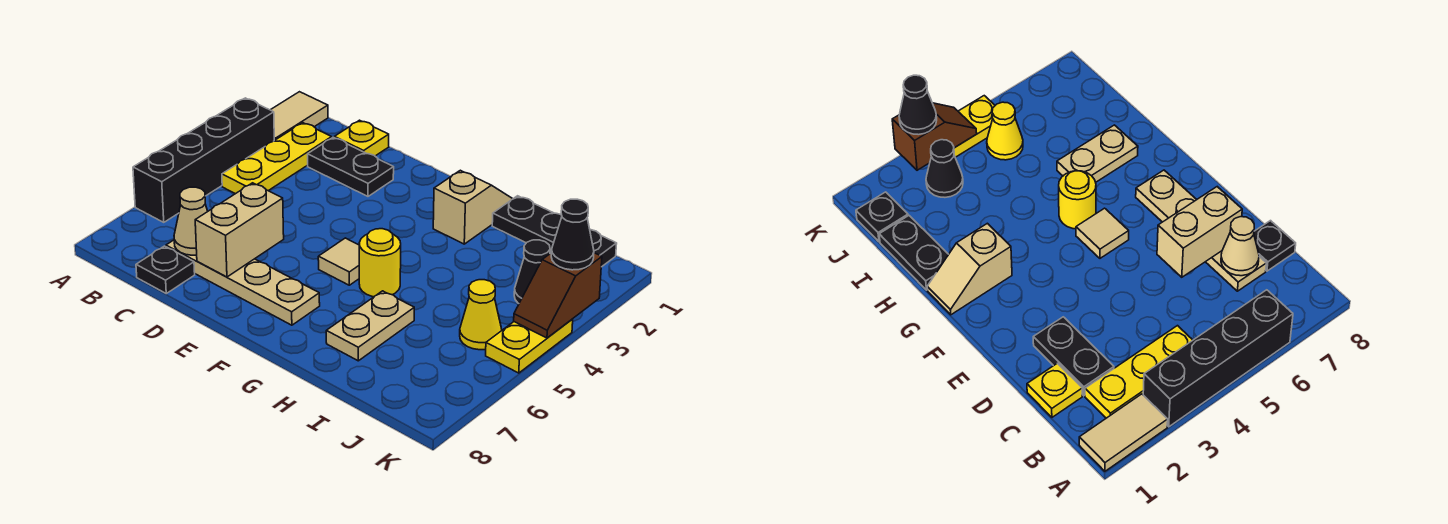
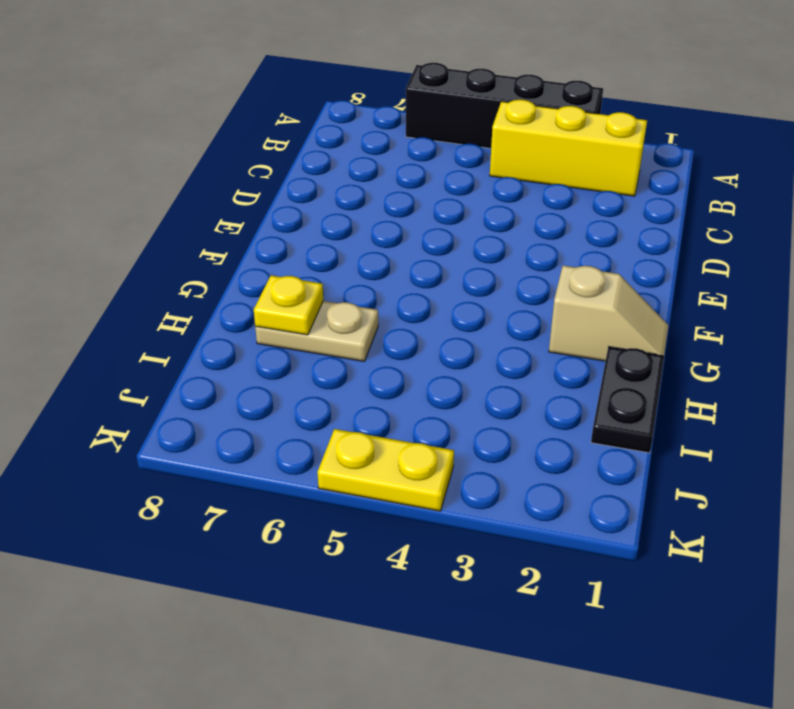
yellow 1x3 brick [490,100,647,196] -> yellow 1x3 plate [222,123,332,194]
yellow 1x1 plate [254,275,323,335] -> yellow 1x1 plate moved to [334,120,389,156]
none -> tan 1x2 tile [271,92,328,140]
none -> black 1x2 plate [308,137,394,196]
none -> tan 1x4 plate [166,240,320,325]

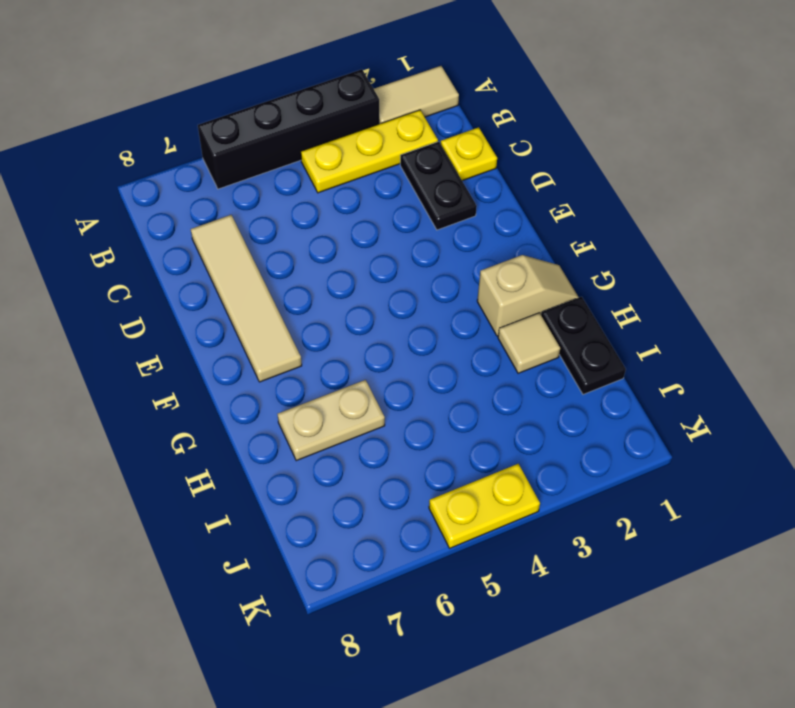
tan 1x4 tile [191,215,302,382] -> tan 1x4 plate [166,240,320,325]
tan 1x1 tile [498,313,560,373] -> tan 1x1 tile moved to [318,238,359,285]
none -> black 1x1 plate [136,246,195,293]
none -> yellow 1x1 round brick [359,229,401,297]
none -> black 1x1 plate [590,230,617,267]

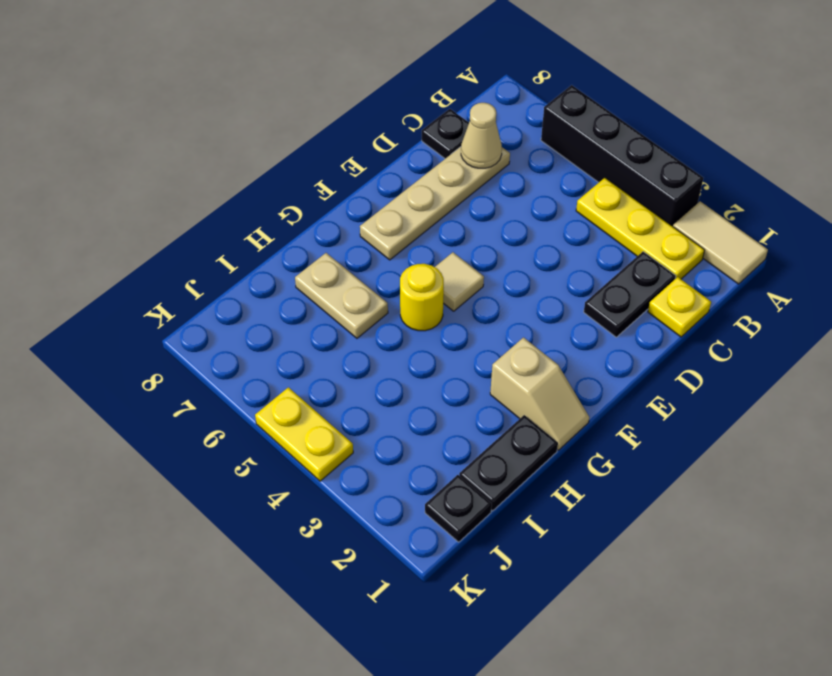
none -> black 1x1 cone [514,240,550,303]
none -> yellow 1x1 cone [460,280,502,350]
none -> tan 1x2 brick [195,183,284,277]

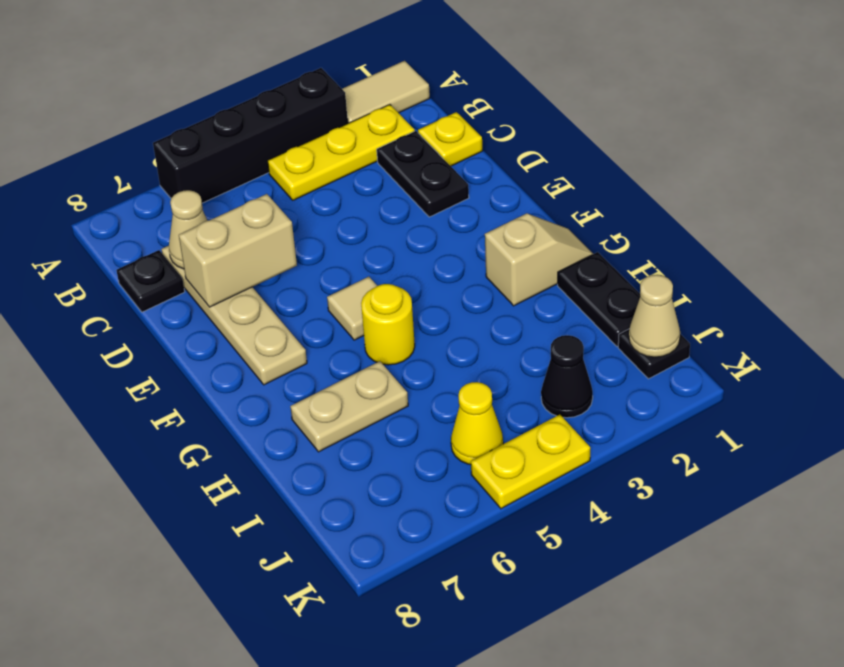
tan 1x1 cone [629,275,680,357] -> none
none -> brown 1x2 slope [514,253,602,338]
none -> black 1x1 cone [551,199,594,270]

